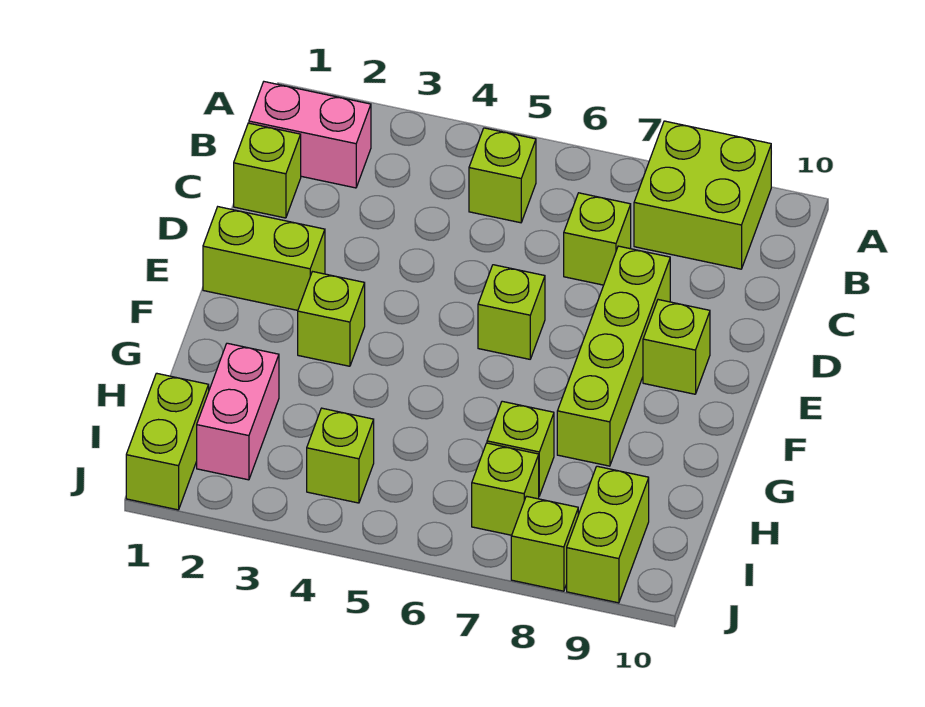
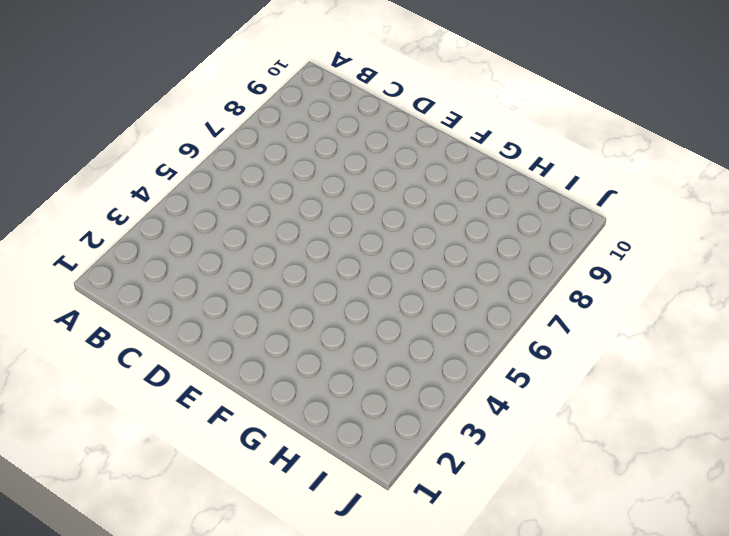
none -> lime 2x2 brick [634,121,771,269]
none -> pink 1x2 brick [249,82,371,188]
none -> lime 1x1 brick [469,128,536,223]

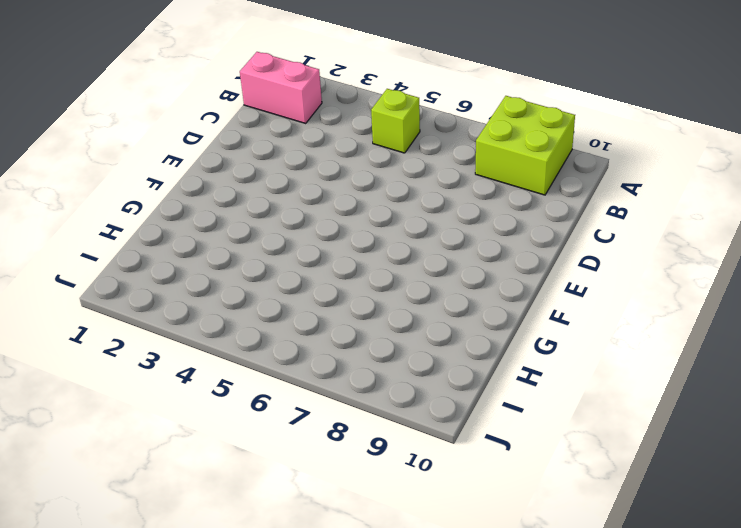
none -> lime 1x1 brick [234,123,301,218]
none -> lime 1x1 brick [564,193,631,285]
none -> lime 1x4 brick [557,246,670,466]

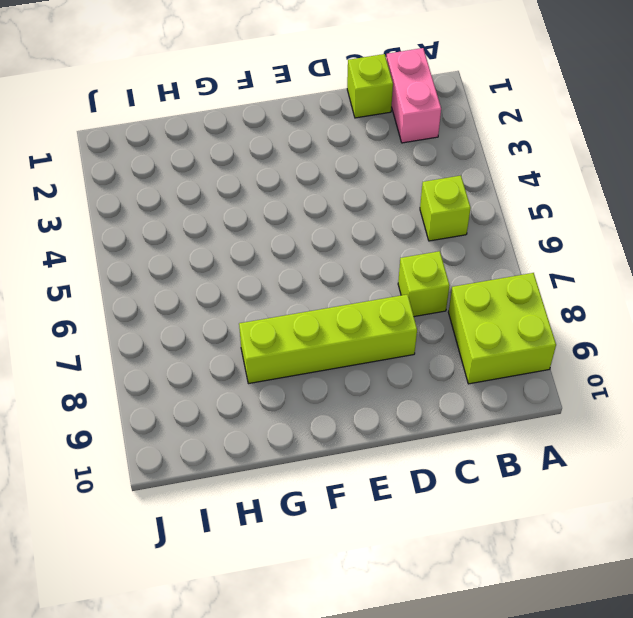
none -> lime 1x2 brick [203,207,325,310]
none -> lime 1x1 brick [478,265,545,359]
none -> lime 1x1 brick [643,300,710,394]

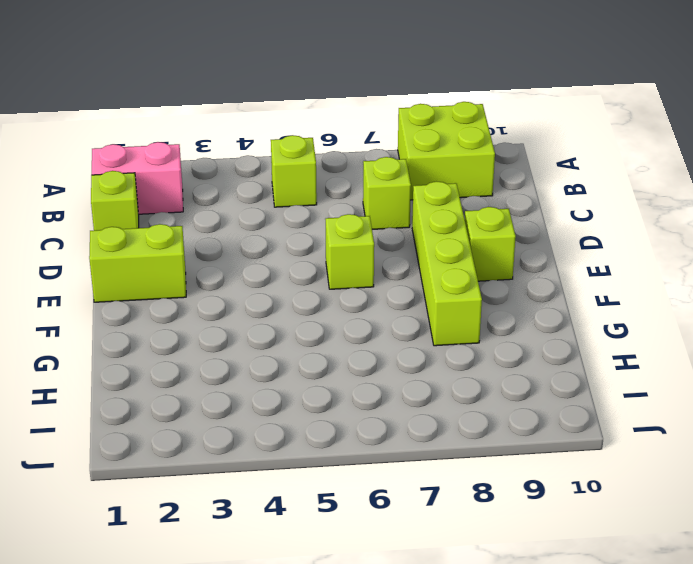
none -> lime 1x1 brick [298,272,365,366]
none -> pink 1x2 brick [197,343,279,480]
none -> lime 1x1 brick [487,401,554,496]

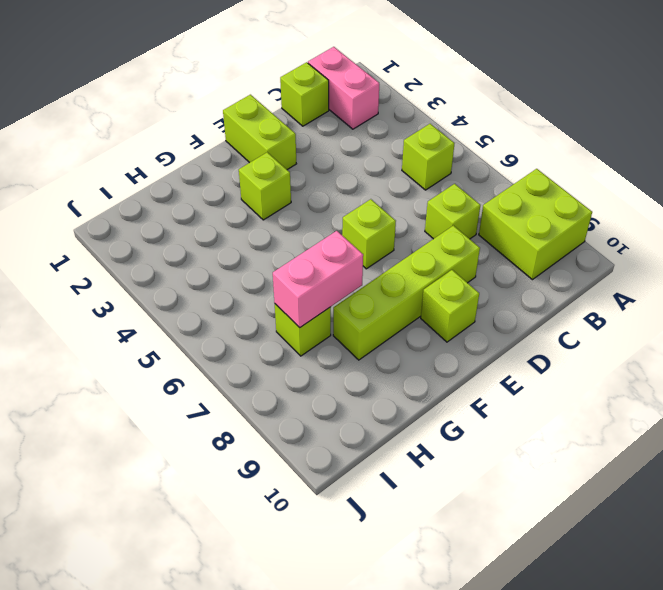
pink 1x2 brick [273,231,363,328] -> pink 1x2 brick moved to [197,343,279,480]
none -> lime 1x2 brick [126,373,209,510]
none -> lime 1x1 brick [307,408,374,503]
none -> lime 1x1 brick [472,443,539,535]

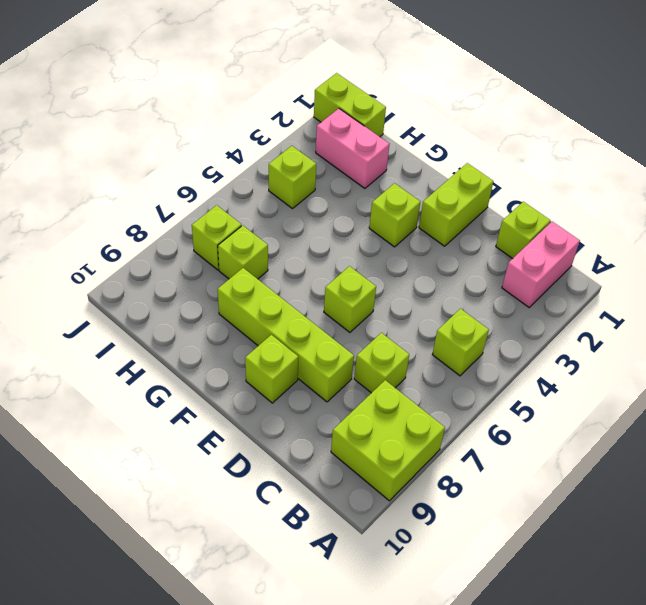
none -> lime 1x2 brick [567,466,649,603]
none -> lime 1x1 brick [511,496,578,591]

